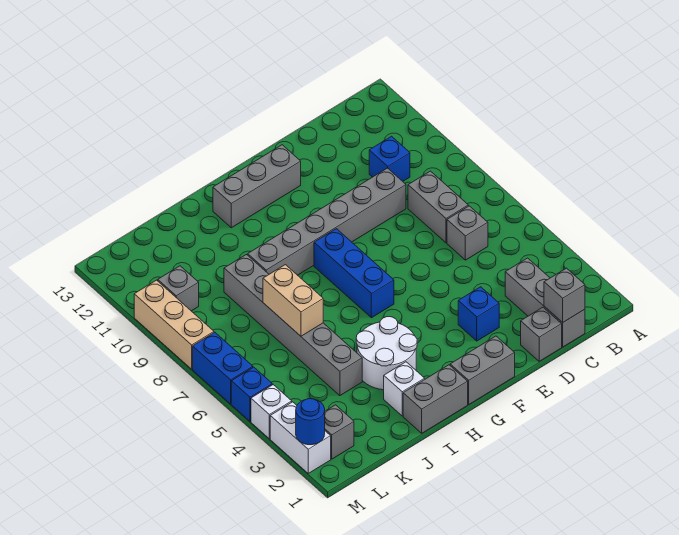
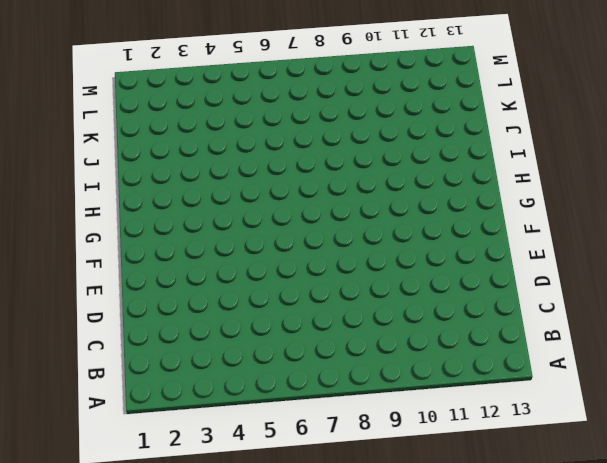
none -> grey 1x3 brick [505,258,585,347]
none -> grey 1x1 brick [447,206,488,260]
none -> grey 1x2 brick [408,171,468,243]

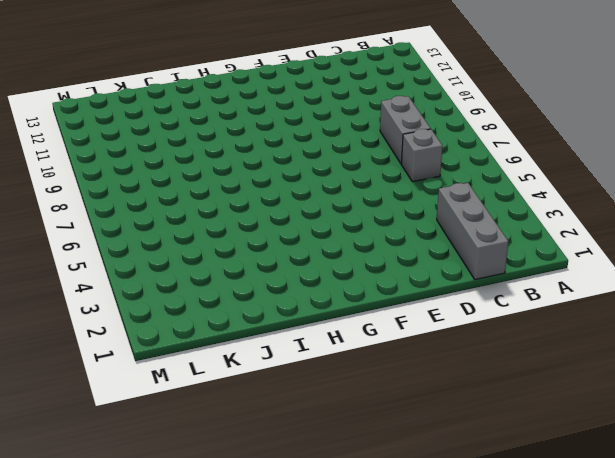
none -> blue 1x1 brick [369,136,410,181]
none -> grey 1x1 brick [521,307,562,361]
none -> grey 1x6 brick [248,168,406,275]

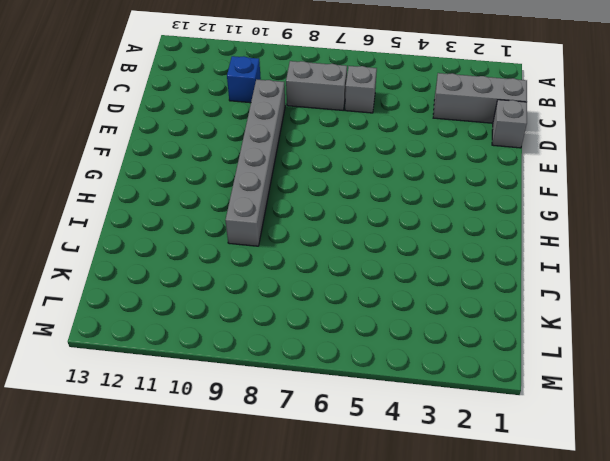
none -> blue 1x1 brick [458,287,499,341]
none -> grey 1x2 brick [450,336,515,404]
none -> grey 1x3 brick [213,145,301,228]

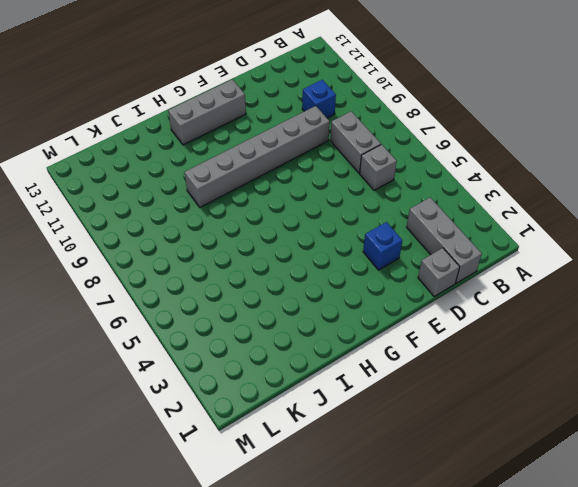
none -> grey 1x2 brick [450,336,515,404]
none -> blue 1x3 brick [314,229,394,318]
none -> grey 1x2 brick [403,365,468,433]

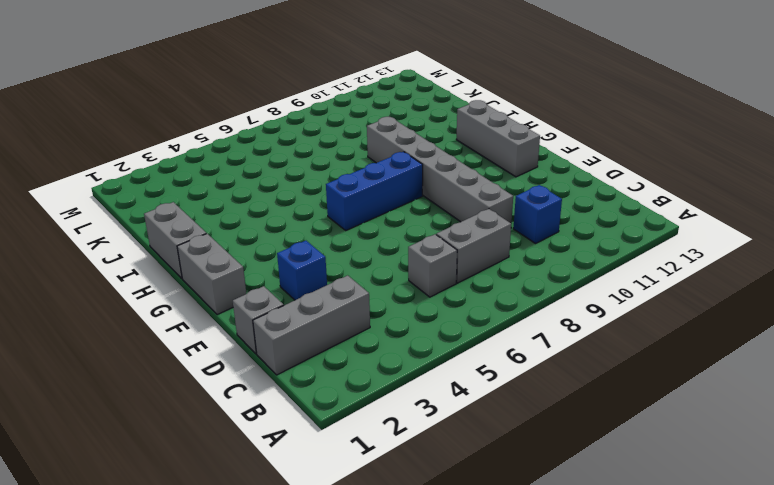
none -> white 2x2 round brick [356,317,417,390]
none -> white 1x1 brick [384,362,425,416]
none -> grey 1x6 brick [224,255,362,396]

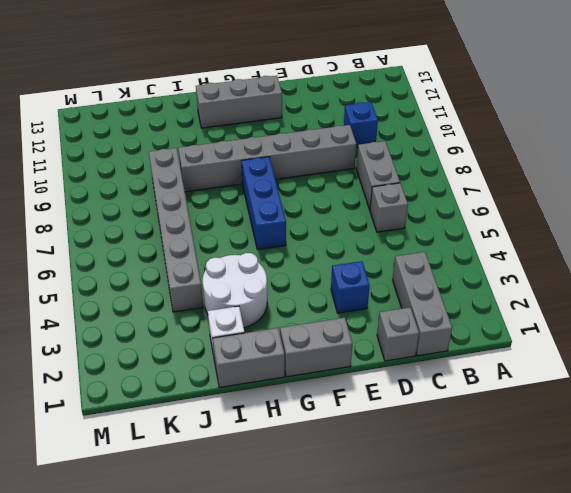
none -> grey 1x1 brick [325,405,354,459]
none -> grey 1x1 brick [158,266,199,311]
none -> white 1x2 brick [270,402,331,473]

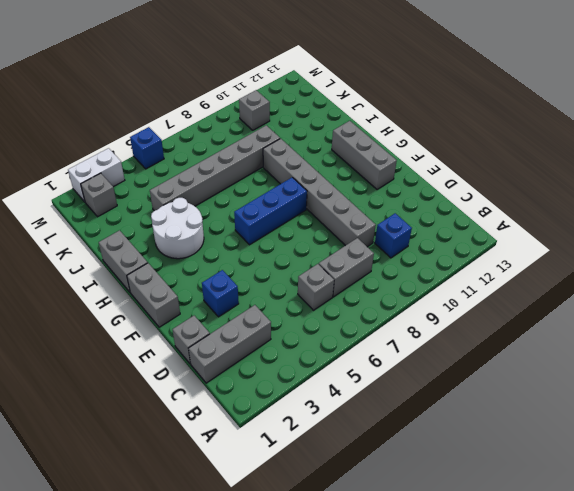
none -> white 1x1 brick [384,362,425,416]
none -> white 1x1 brick [251,385,292,439]
none -> blue 1x2 brick [193,332,253,404]

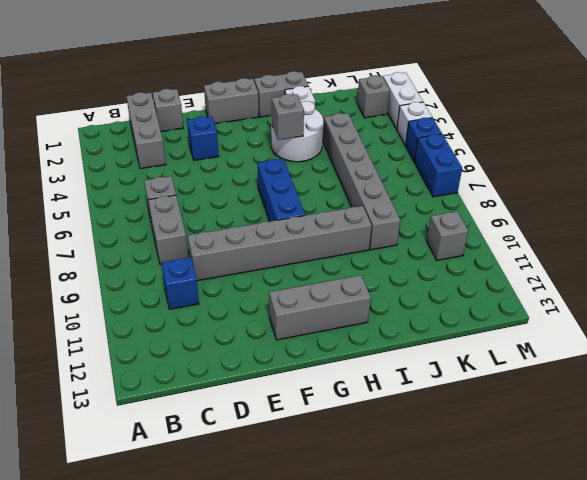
grey 1x1 brick [272,94,304,140] -> grey 1x1 brick moved to [544,268,585,323]
none -> tan 1x3 brick [134,280,214,369]
none -> tan 1x2 brick [263,265,323,336]
none -> blue 1x1 round brick [296,399,325,445]

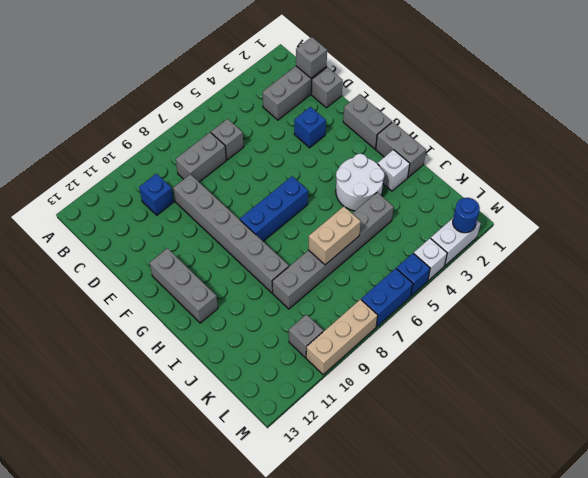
none -> grey 1x1 brick [325,405,354,459]

